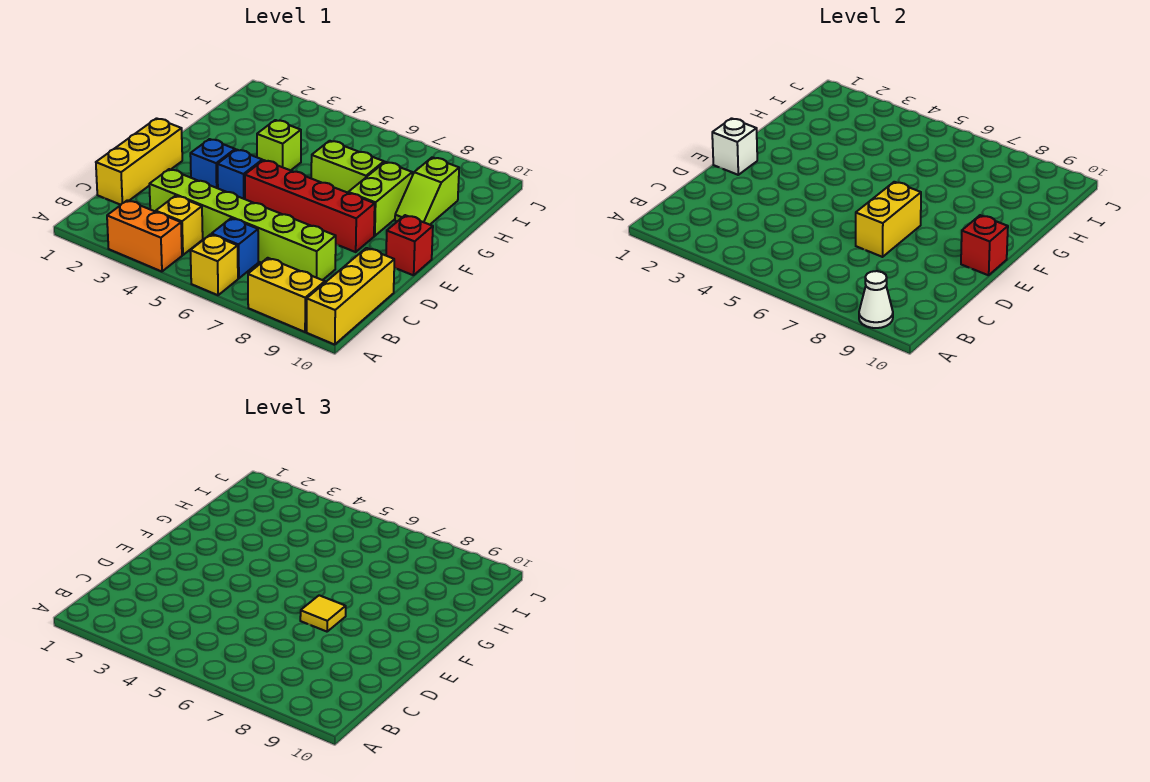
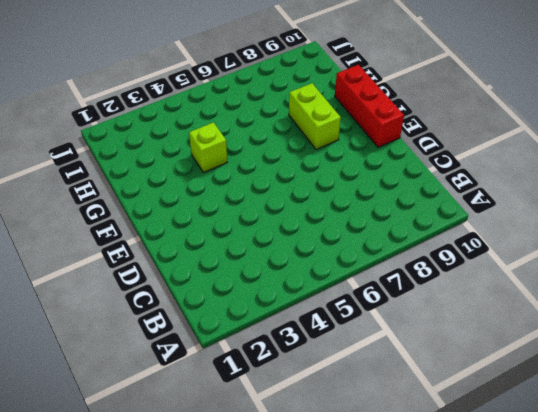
red 1x3 brick [335,65,404,147] -> red 1x1 brick [386,215,433,275]
none -> orange 1x2 brick [107,200,182,272]
none -> yellow 1x1 brick [190,234,238,295]
none -> yellow 1x2 brick [248,258,325,332]

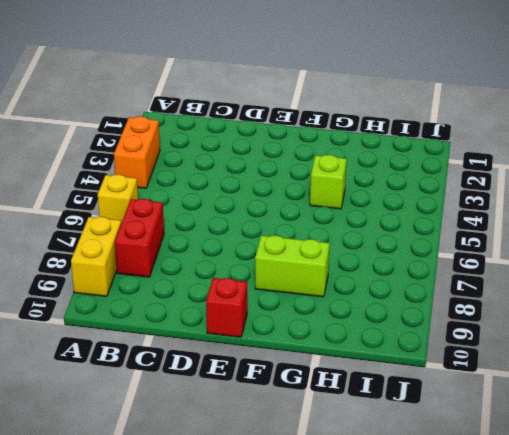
red 1x2 brick [115,199,164,277] -> none
none -> yellow 1x3 brick [307,248,394,345]
none -> yellow 1x1 brick [156,196,203,255]
none -> blue 1x1 brick [212,218,258,278]

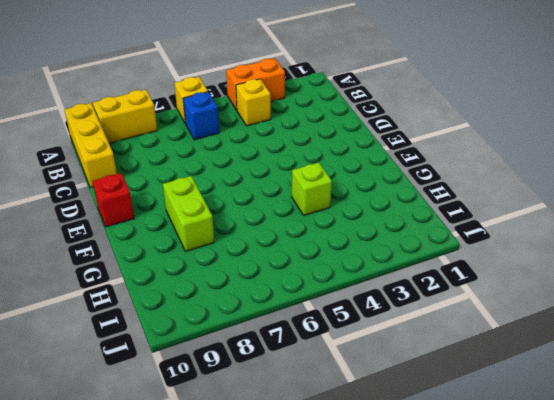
none -> yellow 1x3 brick [96,118,182,205]
none -> lime 1x6 brick [149,169,336,280]
none -> blue 1x1 brick [190,139,235,188]

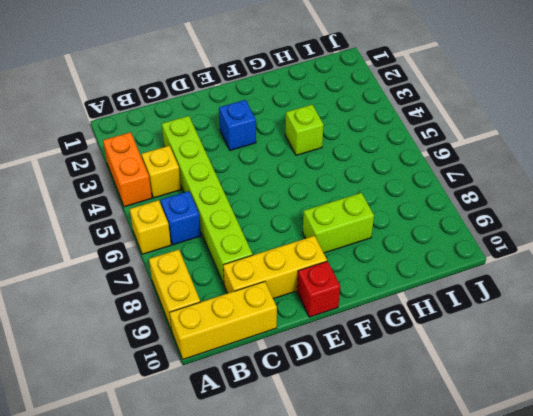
yellow 1x3 brick [223,236,327,299] -> yellow 1x3 brick moved to [96,118,182,205]
none -> blue 1x1 brick [217,150,262,199]
none -> red 1x4 brick [245,160,375,252]
none -> lime 1x2 brick [311,141,384,193]

